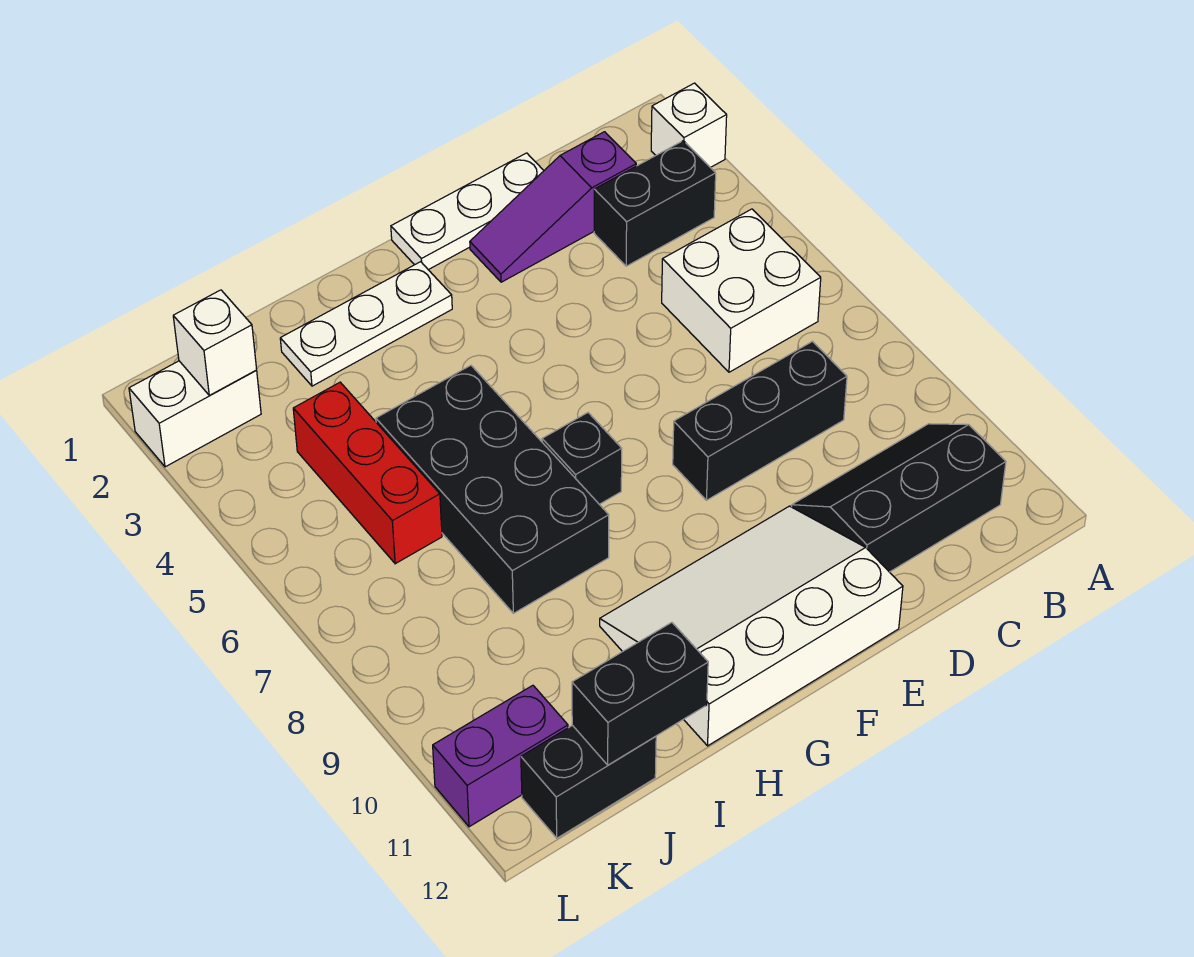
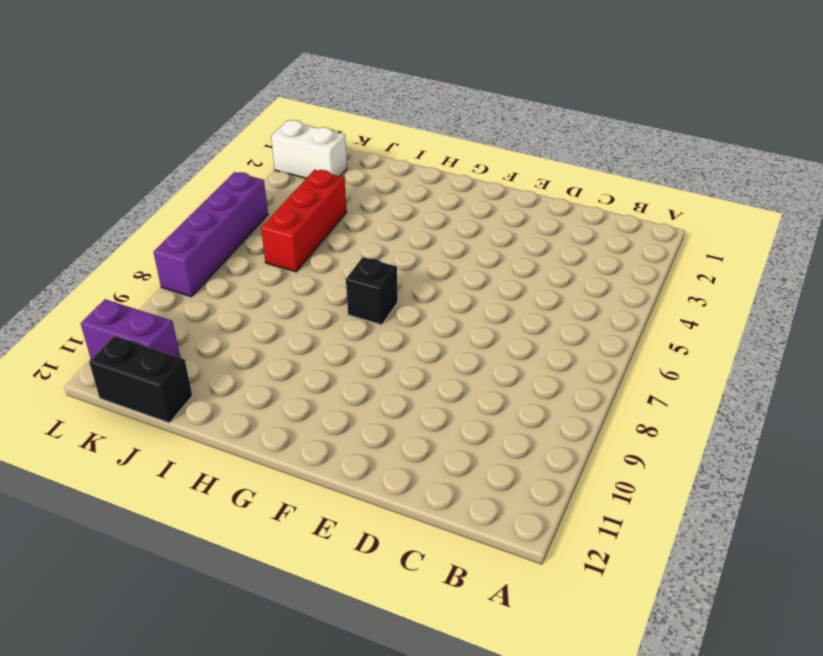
purple 1x4 brick [154,172,268,297] -> none
none -> white 1x1 brick [651,83,727,167]
none -> black 1x2 brick [594,141,716,266]
none -> white 2x2 brick [662,209,821,372]

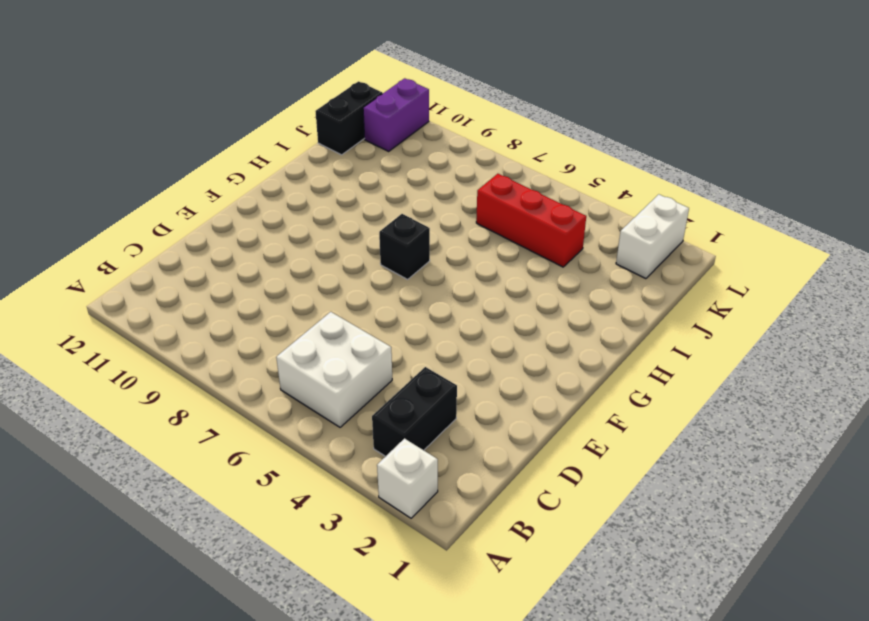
none -> black 2x3 slope [792,424,1006,572]
none -> purple 1x3 slope [470,132,636,282]
none -> black 1x3 brick [673,341,847,500]

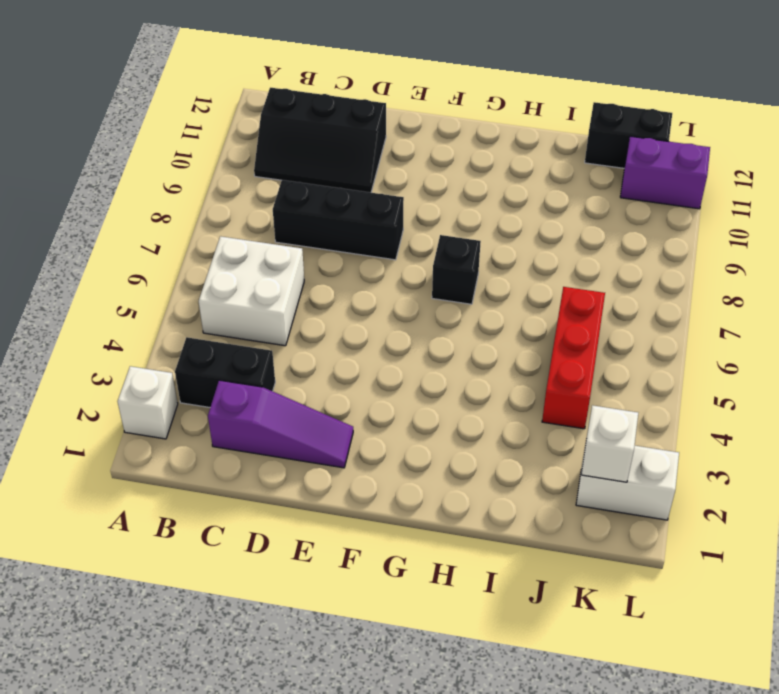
none -> white 1x3 plate [391,153,544,270]
none -> white 3x4 slope [600,506,903,746]
none -> white 1x3 plate [280,262,452,386]

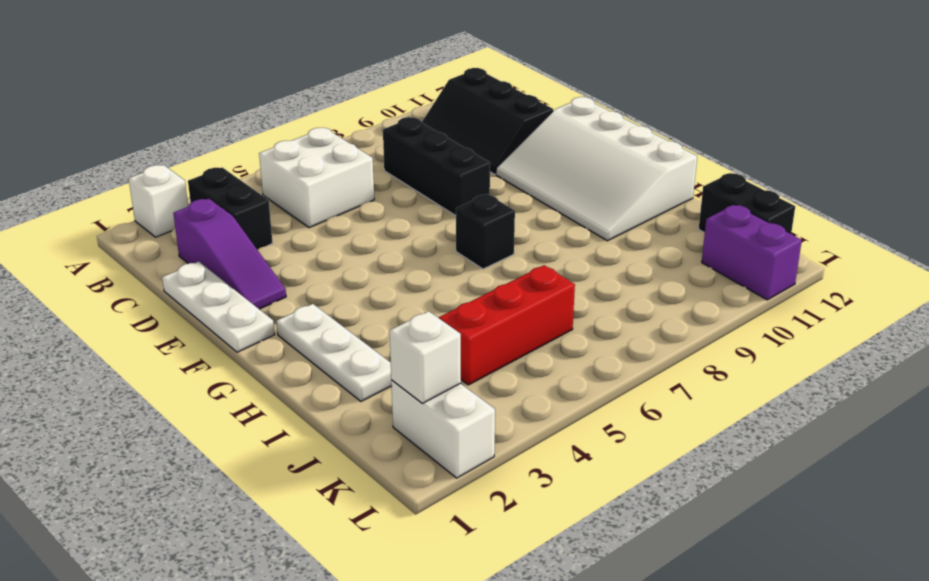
none -> black 2x4 brick [376,365,609,613]
none -> black 1x2 brick [572,623,708,765]

